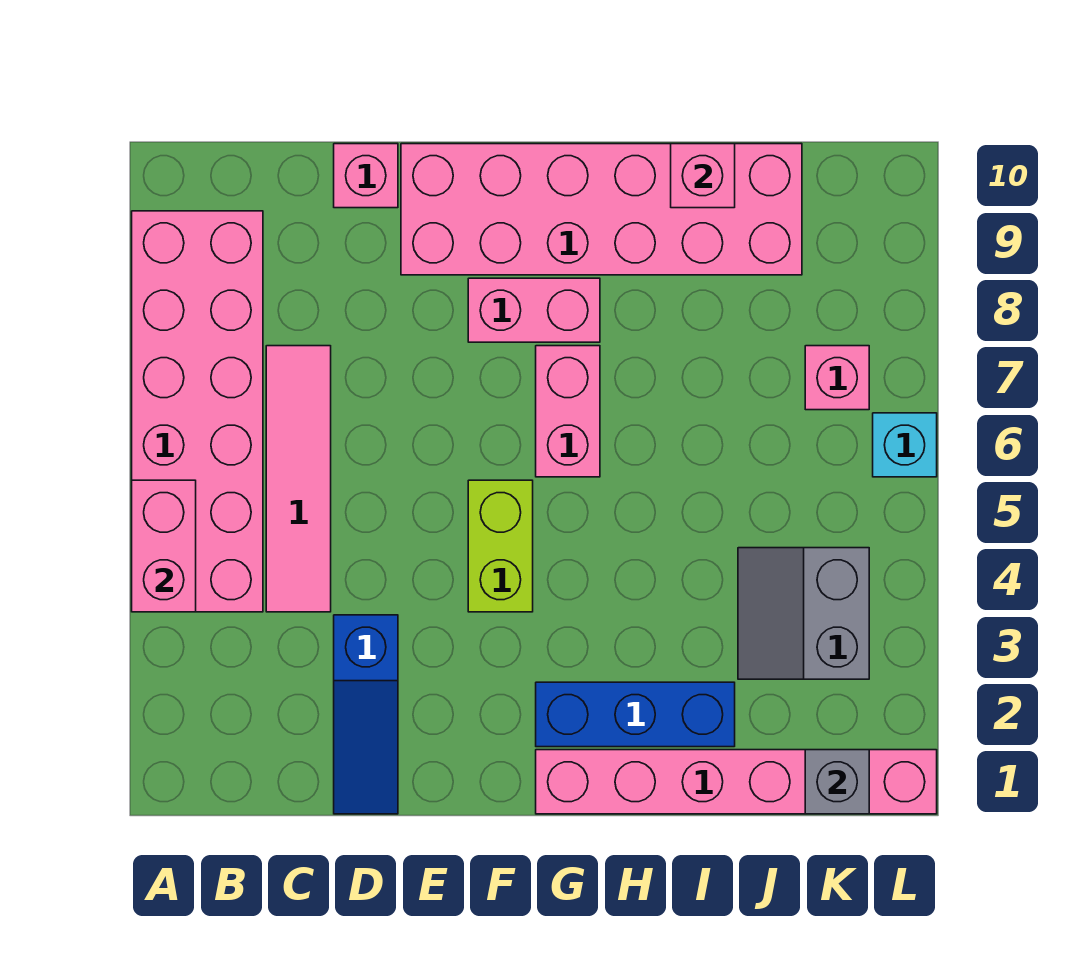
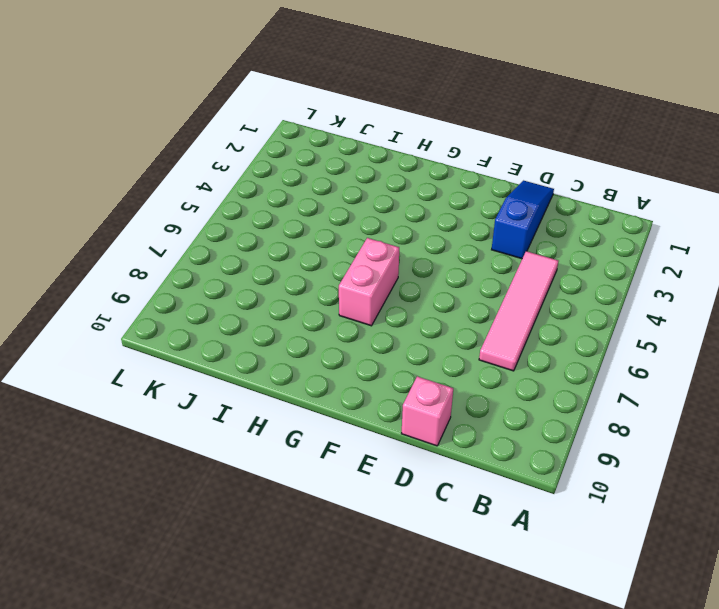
none -> pink 2x6 brick [132,211,263,612]
none -> pink 2x6 brick [401,144,802,275]
none -> lime 1x2 brick [468,480,533,612]

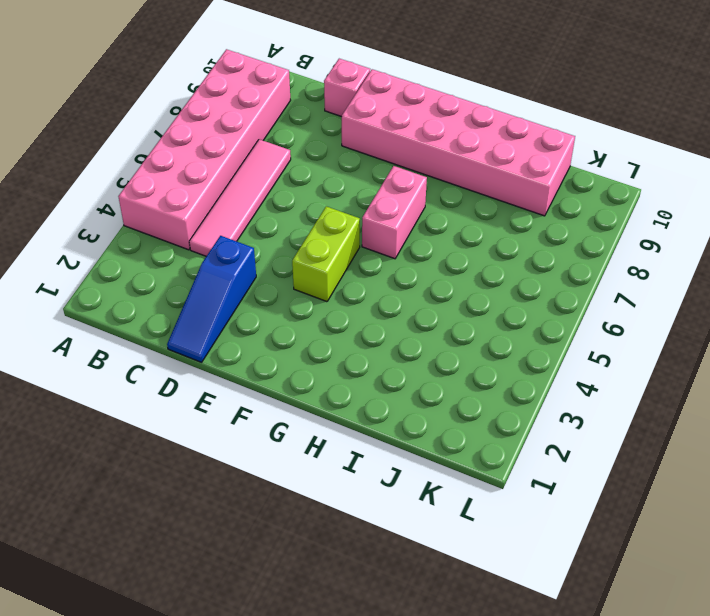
none -> pink 1x2 brick [468,278,600,342]
none -> pink 1x6 brick [536,750,937,814]
none -> blue 1x3 brick [536,682,735,747]

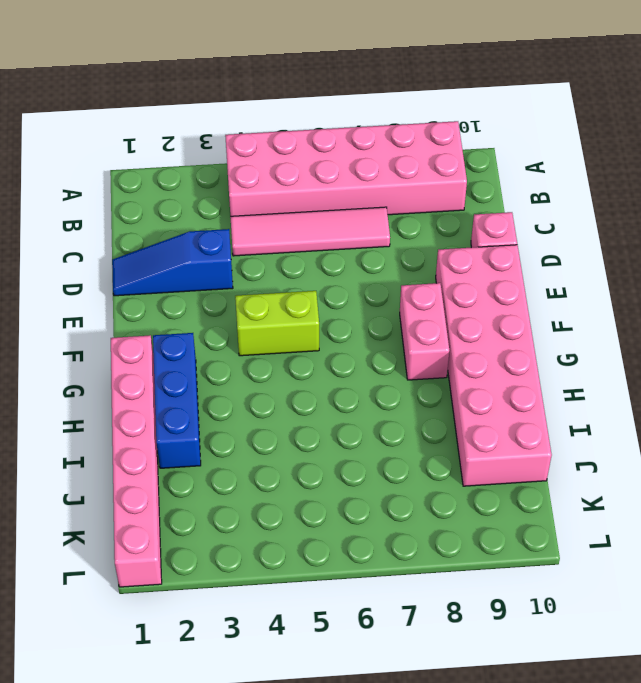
none -> pink 1x2 brick [536,346,600,477]
none -> grey 2x2 slope [738,548,869,679]
none -> pink 1x1 brick [805,346,869,410]

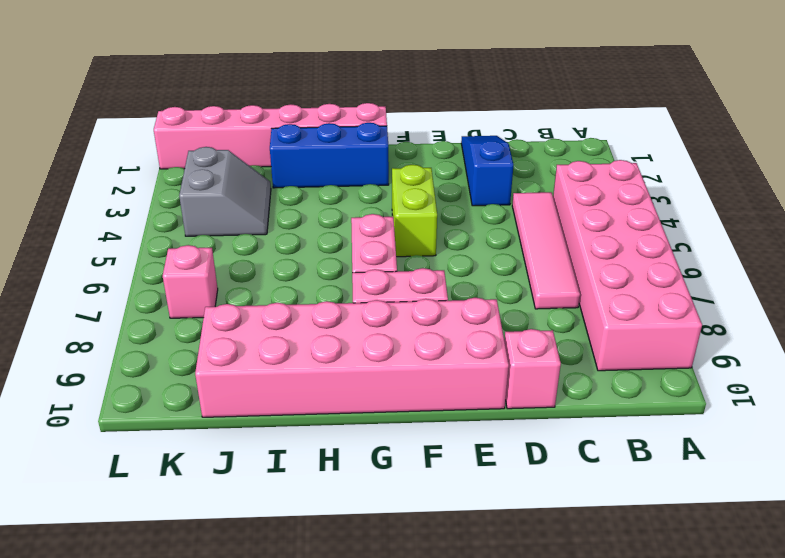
none -> cyan 1x1 brick [873,413,937,477]
none -> pink 1x2 brick [132,480,196,612]
none -> pink 1x1 brick [671,144,735,208]

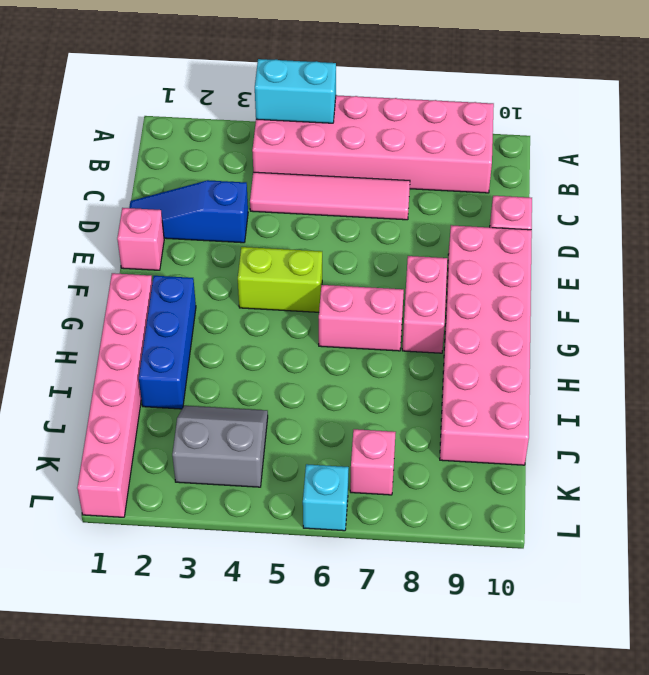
cyan 1x2 brick [255,59,336,123] -> pink 1x2 brick [132,480,196,612]
pink 1x1 brick [117,208,164,270] -> pink 1x1 brick moved to [671,144,735,208]
none -> grey 1x1 brick [805,750,869,814]

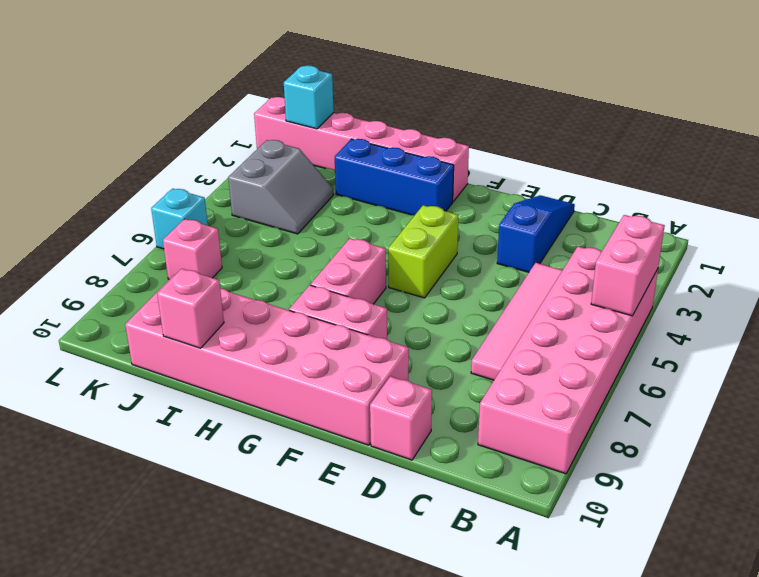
cyan 1x1 brick [284,65,334,129] -> grey 1x1 brick [805,750,869,814]

